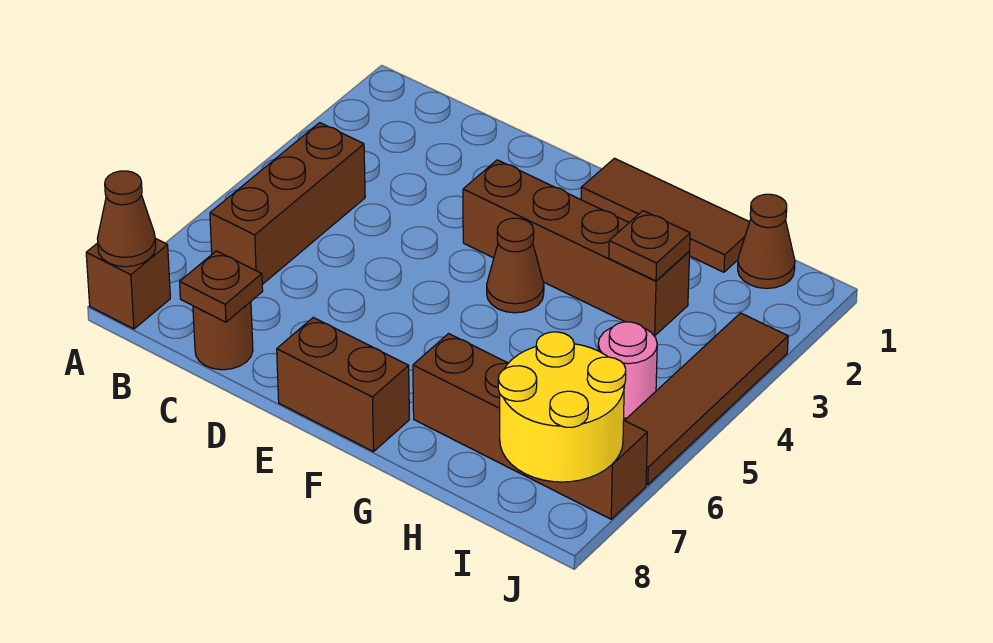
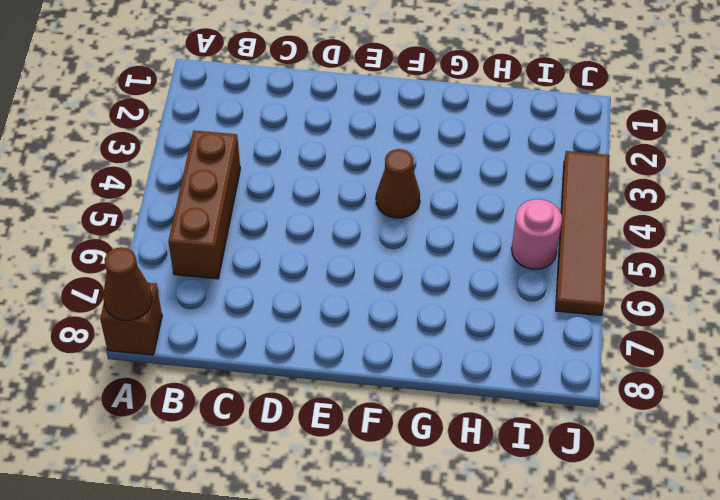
none -> brown 1x1 round brick [193,302,253,370]
none -> brown 1x4 brick [463,160,690,336]
none -> brown 1x2 brick [277,318,409,452]

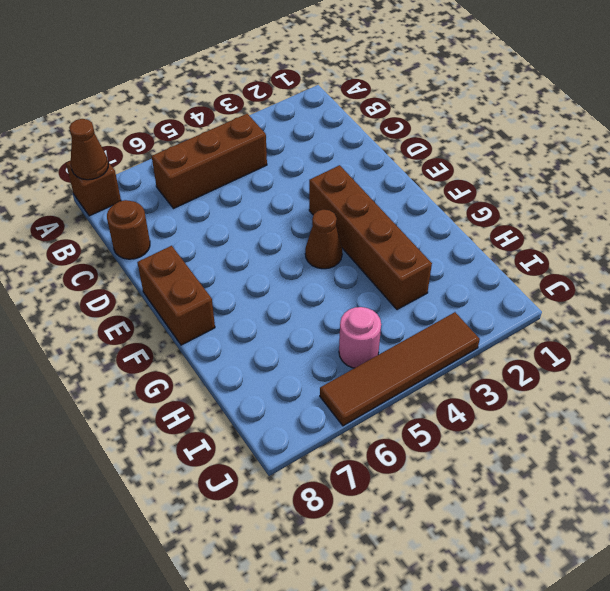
none -> brown 1x3 tile [581,158,749,272]
none -> brown 1x4 brick [413,334,647,519]
none -> brown 1x1 cone [738,194,795,288]

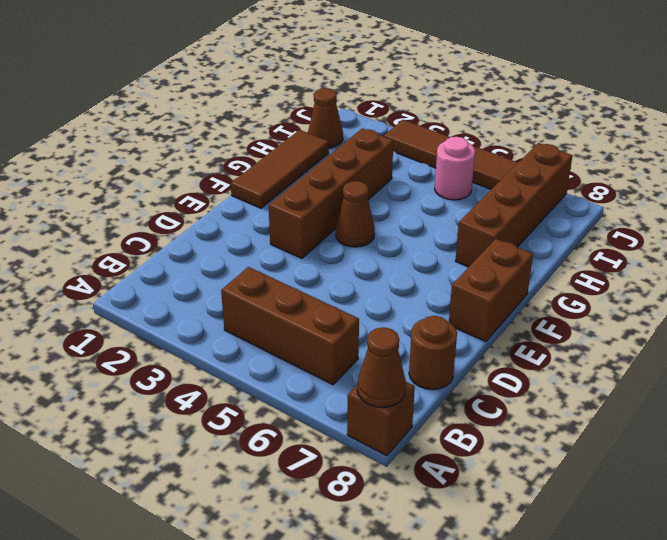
none -> brown 1x1 plate [180,251,263,322]
none -> brown 1x1 plate [609,211,690,281]
none -> yellow 2x2 round brick [498,332,626,482]

